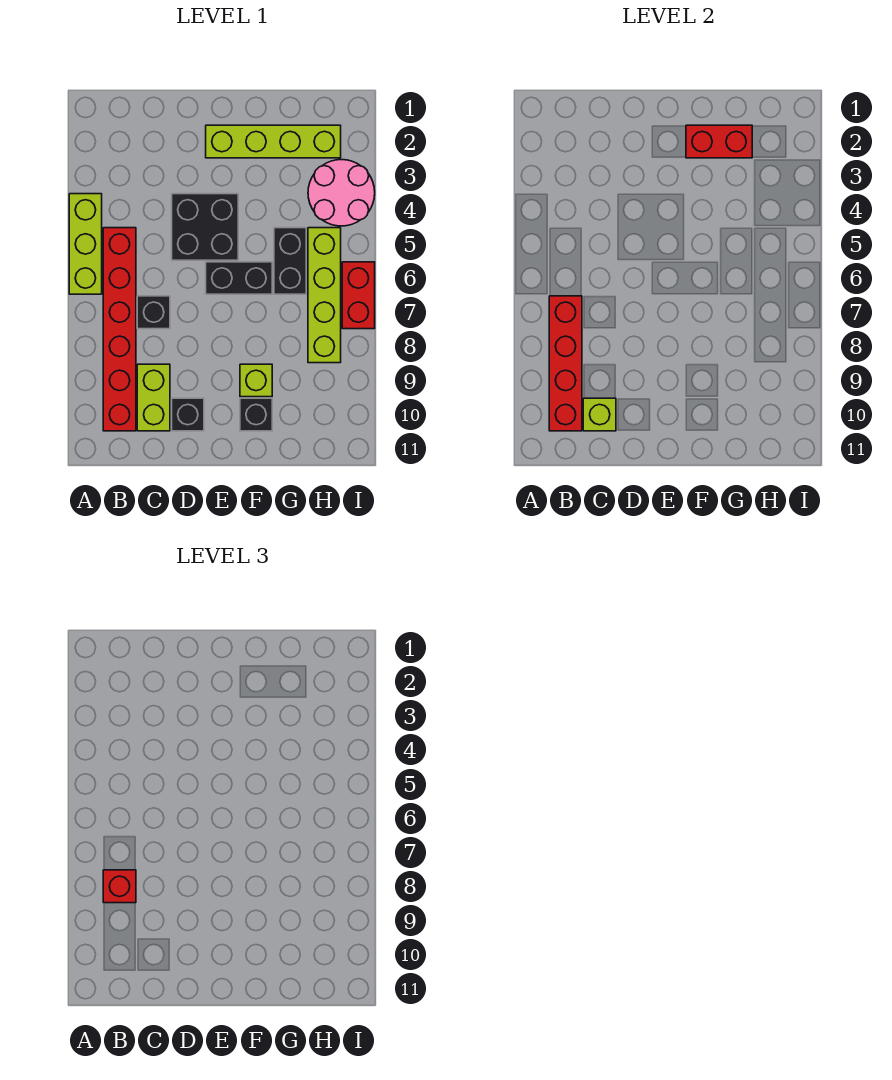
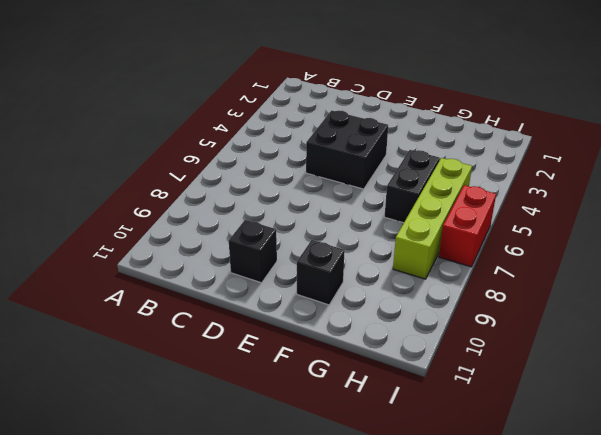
none -> lime 1x3 brick [69,194,102,294]
none -> red 1x6 brick [103,228,136,431]
none -> black 1x1 brick [137,296,170,329]

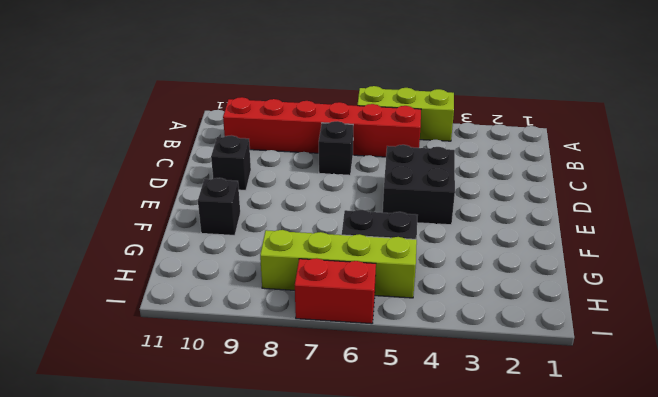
none -> lime 1x2 brick [137,364,170,431]
none -> lime 1x4 brick [206,125,341,158]
none -> black 1x2 brick [206,262,272,294]

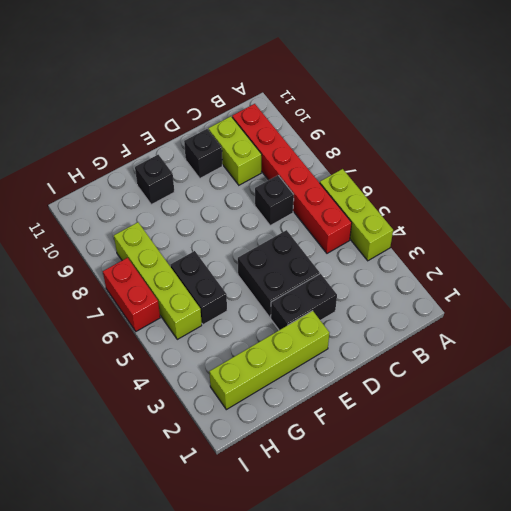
black 1x2 brick [271,274,337,330] -> black 1x2 brick moved to [206,262,272,294]
none -> lime 1x1 brick [240,364,272,397]
none -> pink 2x2 round brick [308,160,375,226]
none -> red 1x4 brick [549,296,582,431]

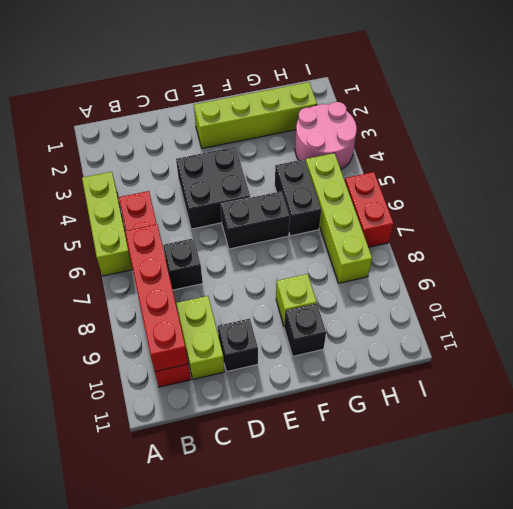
none -> lime 1x1 brick [583,398,616,431]
none -> red 1x2 brick [686,125,752,158]
none -> red 1x1 brick [103,870,136,903]

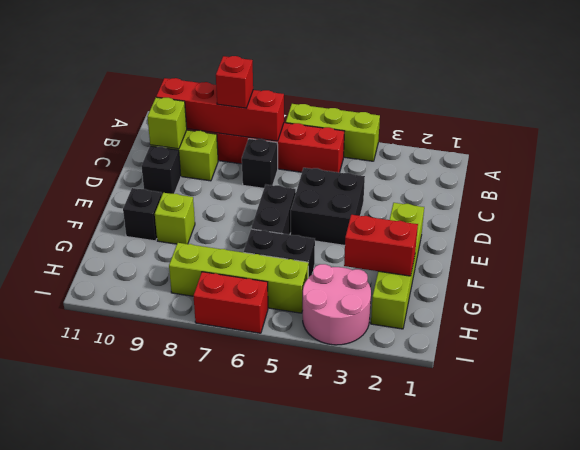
red 1x2 brick [344,215,418,276] -> red 1x2 brick turned to [686,125,752,158]

